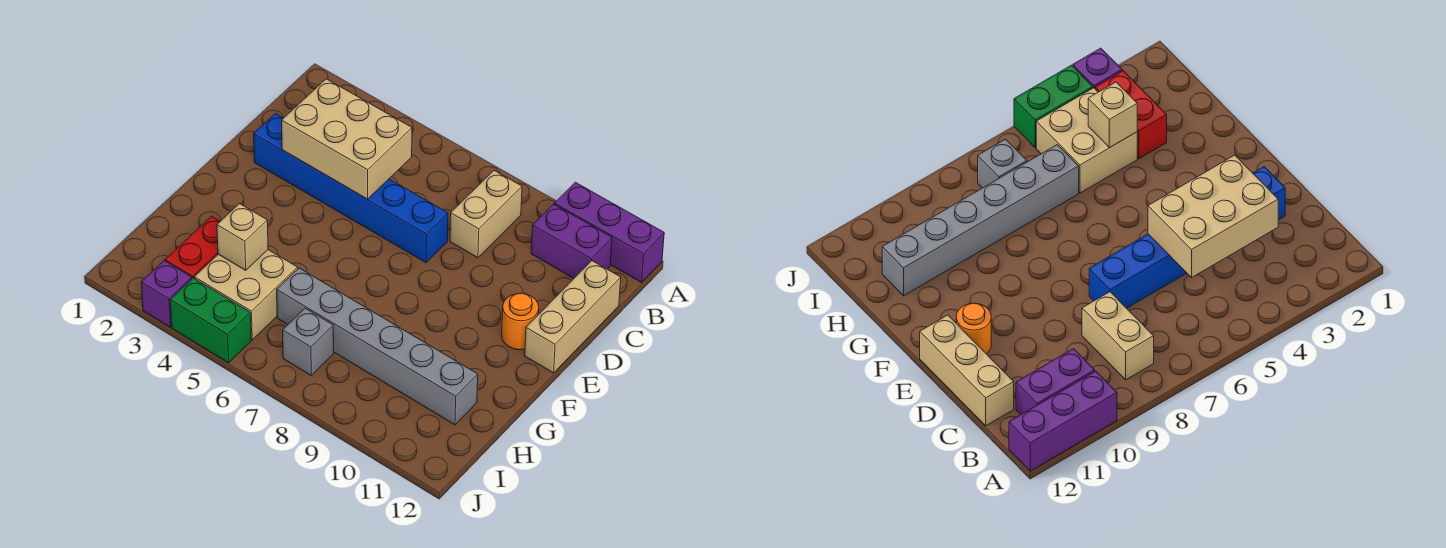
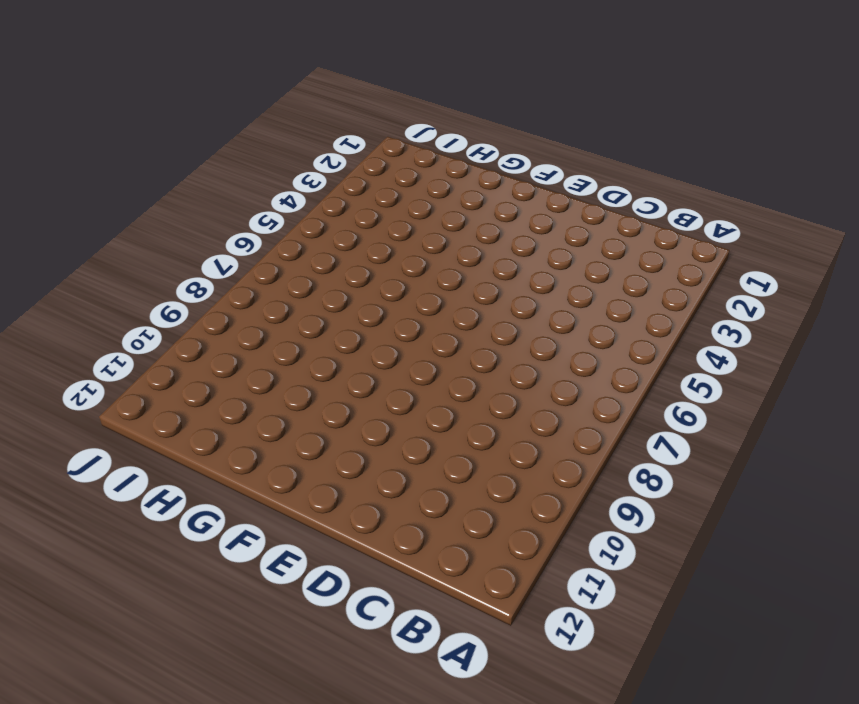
none -> purple 1x3 brick [554,182,664,282]
none -> tan 1x2 brick [450,171,522,258]
none -> purple 1x2 brick [531,204,612,278]

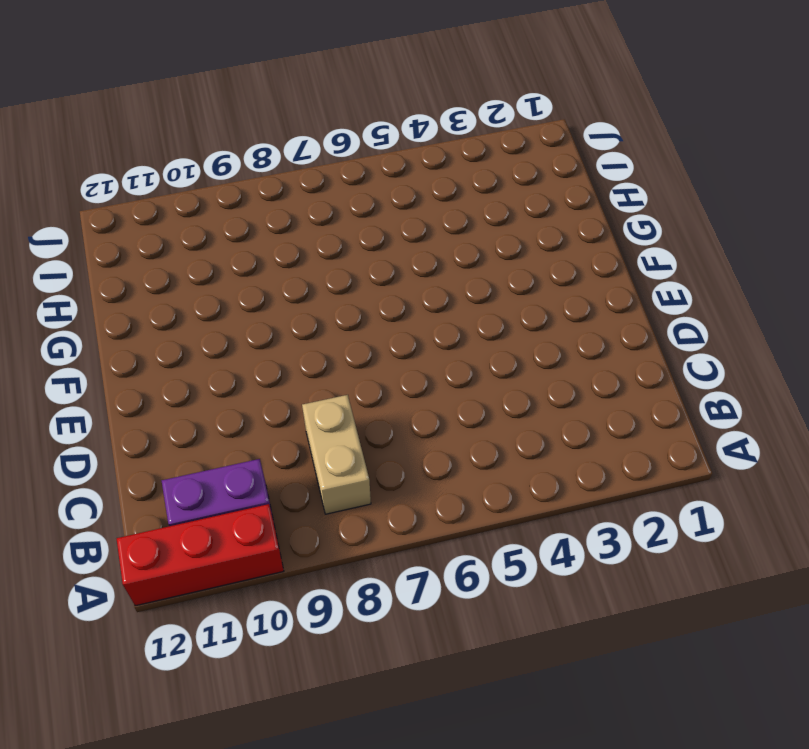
red 1x3 brick [117,504,284,606] -> purple 1x3 brick [554,182,664,282]
none -> tan 1x3 brick [525,261,621,373]
none -> blue 1x6 brick [254,114,448,263]
none -> orange 1x1 round brick [502,293,539,350]

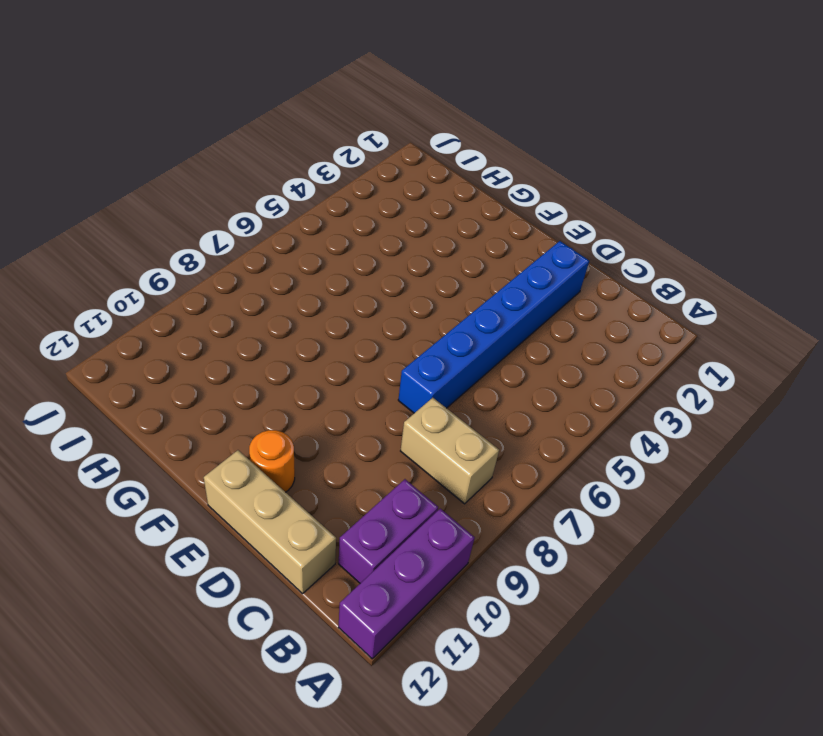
none -> red 1x2 brick [165,216,220,278]
none -> tan 2x2 brick [194,250,298,340]
none -> grey 1x6 brick [277,268,478,425]

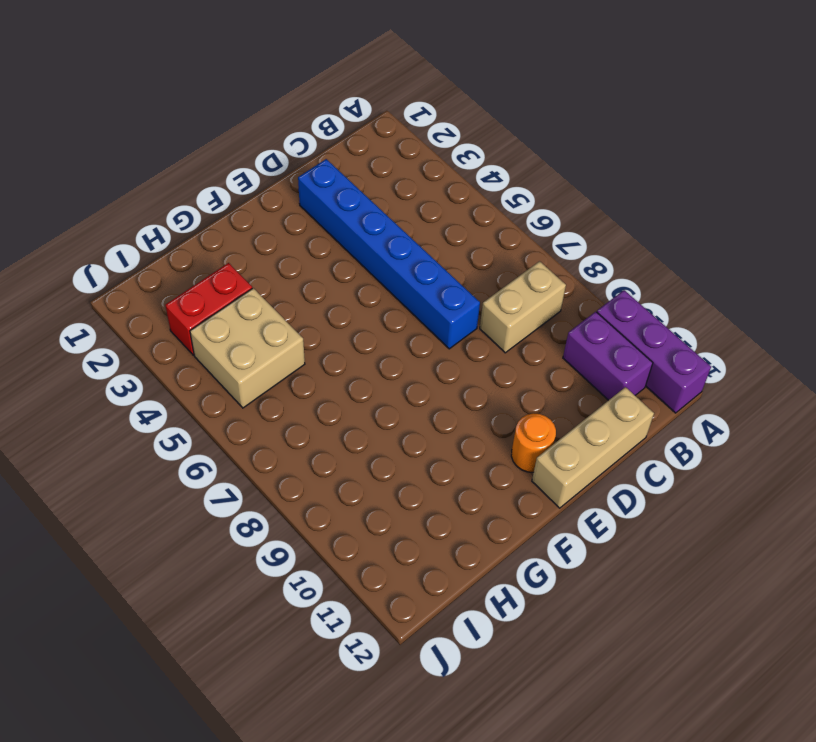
none -> grey 1x6 brick [277,268,478,425]
none -> grey 1x1 brick [283,308,334,375]
none -> purple 1x1 brick [141,261,192,327]

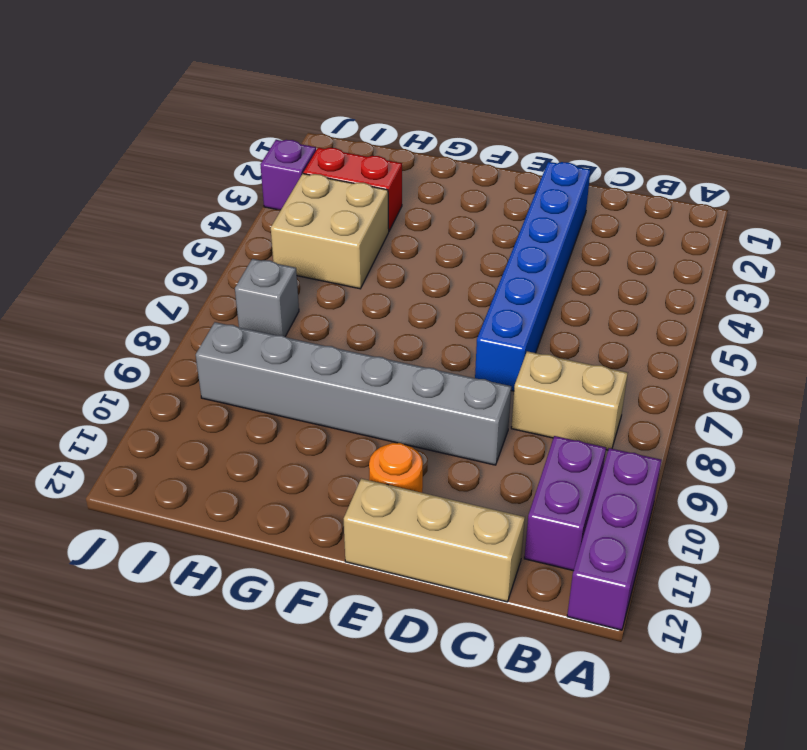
grey 1x6 brick [196,322,511,465] -> grey 1x6 brick turned to [277,268,478,425]
none -> green 1x2 brick [170,278,251,363]
none -> tan 2x3 brick [282,79,412,199]
none -> tan 1x1 brick [217,204,268,270]

